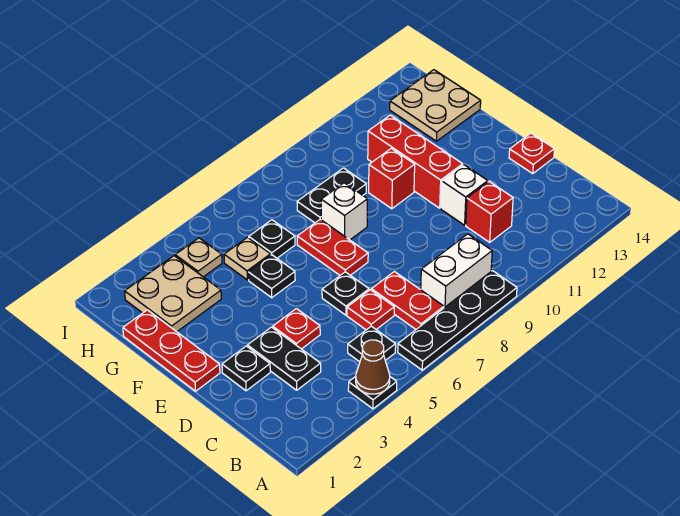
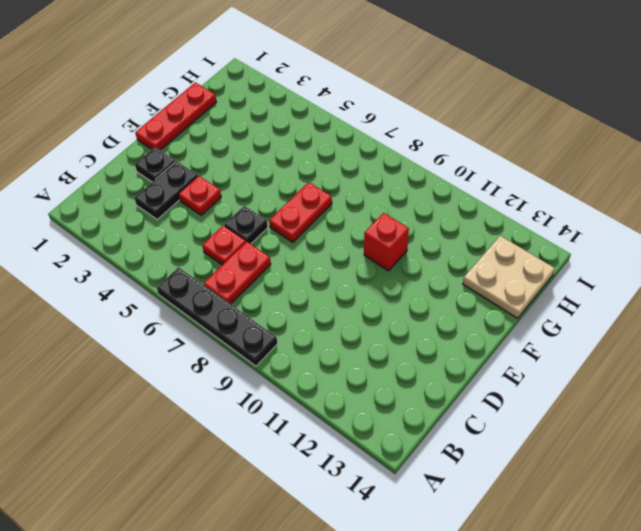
none -> black 1x1 plate [348,376,397,409]
none -> black 1x1 plate [348,326,396,362]
none -> white 1x2 brick [421,234,492,308]

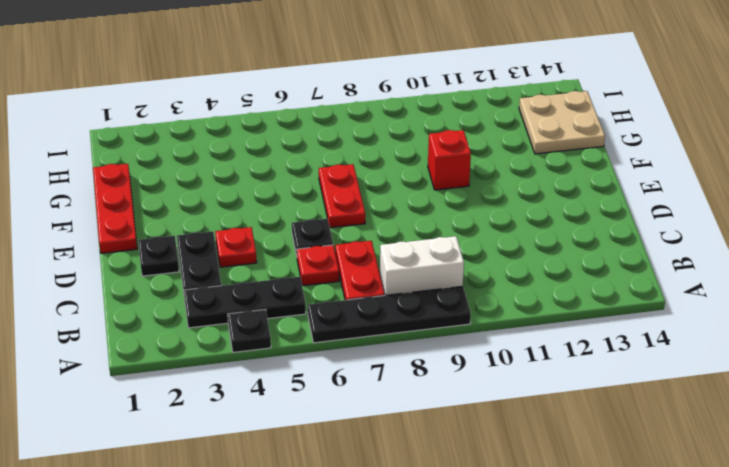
black 1x3 plate [184,277,306,328] -> black 1x1 plate [348,326,396,362]
none -> red 1x1 brick [466,182,513,242]
none -> white 1x1 brick [441,165,488,225]
none -> red 1x1 plate [509,133,555,173]

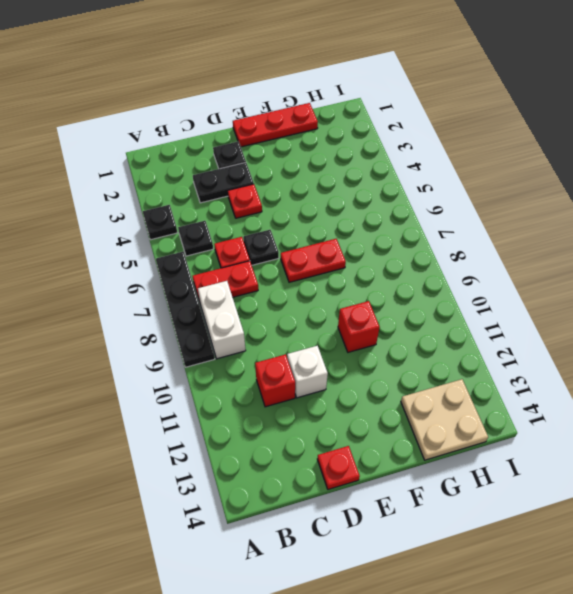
none -> red 1x3 brick [368,115,463,208]
none -> black 1x1 plate [248,255,295,298]
none -> white 1x1 brick [321,183,367,240]

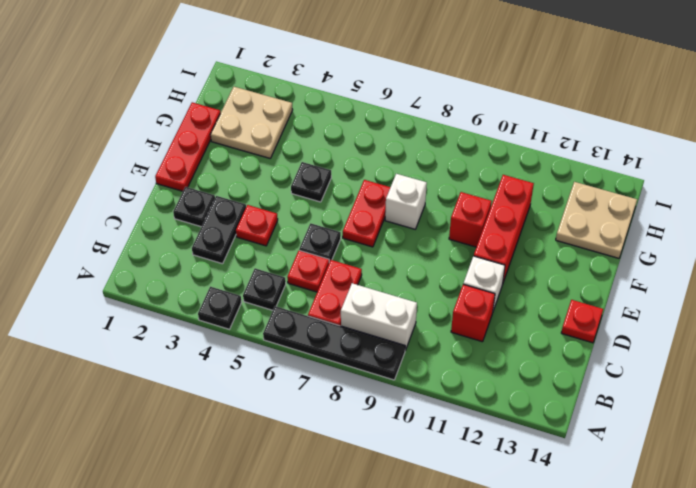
none -> tan 1x1 plate [224,237,271,280]
none -> black 1x1 plate [249,220,295,258]
none -> black 1x2 plate [297,168,366,223]

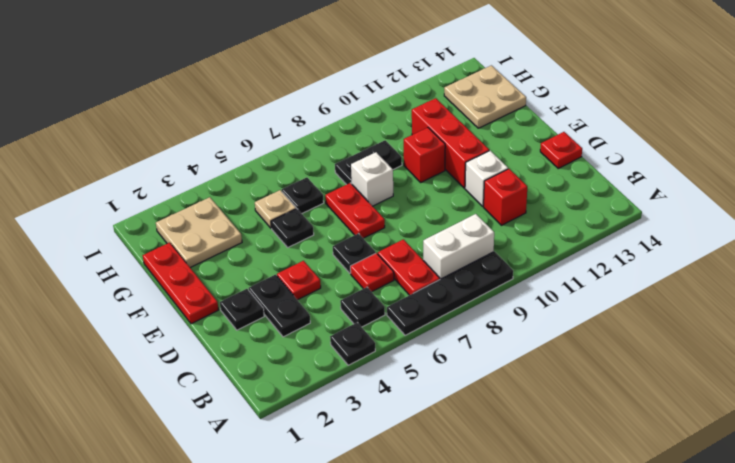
none -> tan 1x1 plate [175,238,222,277]
none -> brown 1x1 cone [356,340,390,394]

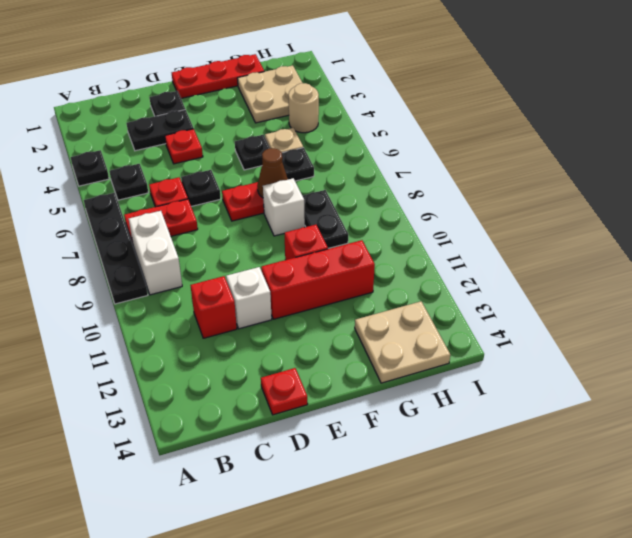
brown 1x1 cone [257,148,288,198] -> brown 1x1 cone moved to [356,340,390,394]
tan 1x1 round brick [288,83,319,133] -> tan 1x1 plate [175,238,222,277]

